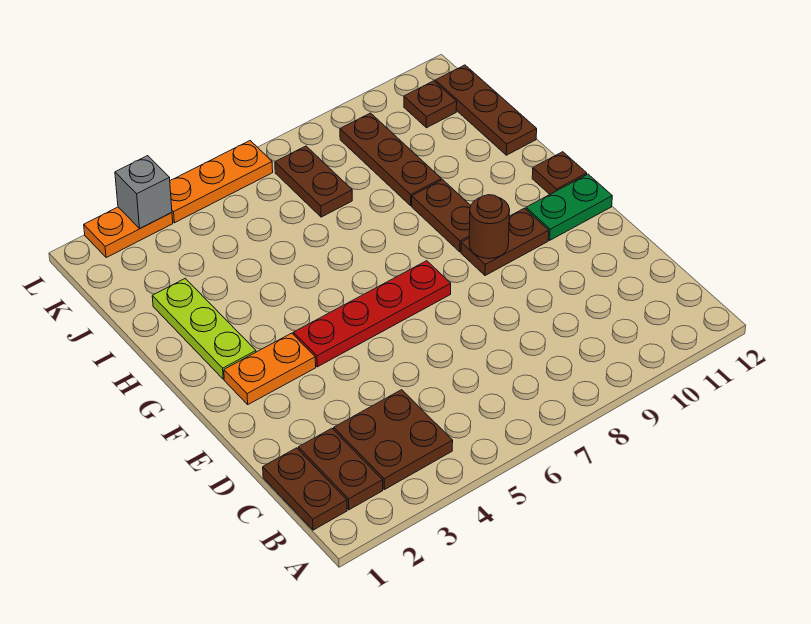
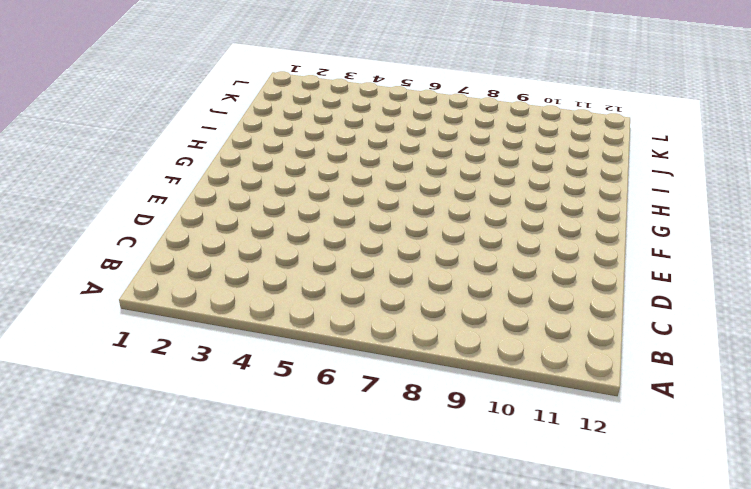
none -> brown 1x2 plate [263,448,347,530]
none -> brown 1x2 plate [298,428,383,510]
none -> brown 2x2 plate [334,390,453,490]

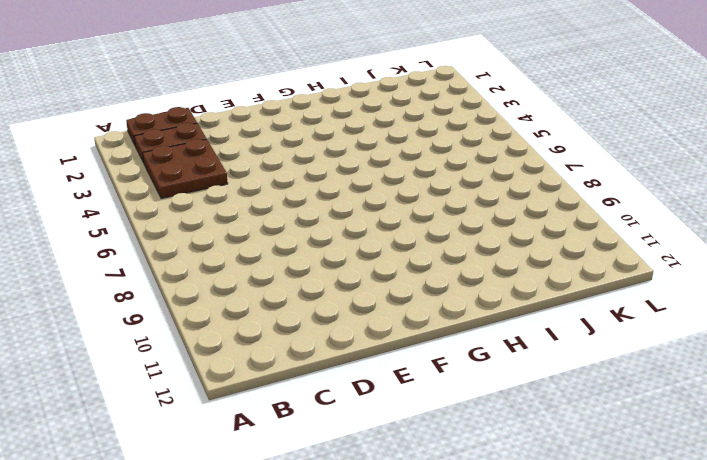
none -> orange 1x2 plate [224,333,316,404]
none -> red 1x4 plate [293,261,451,367]
none -> brown 1x2 plate [461,208,549,276]

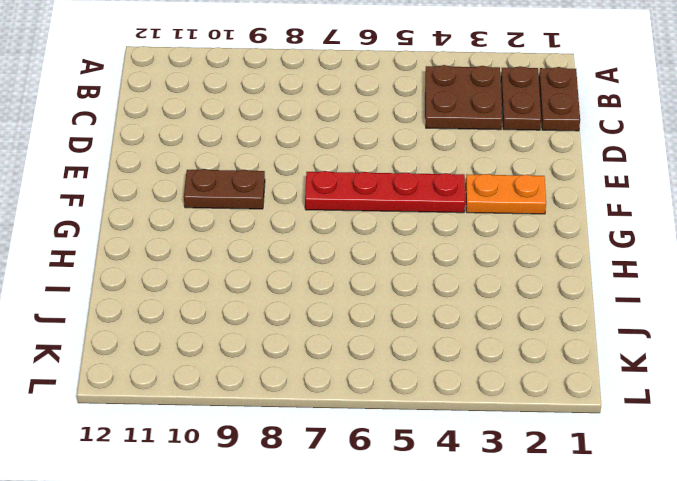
none -> green 1x2 plate [526,174,612,240]
none -> lime 1x3 plate [152,278,256,379]
none -> brown 1x2 plate [412,180,471,252]

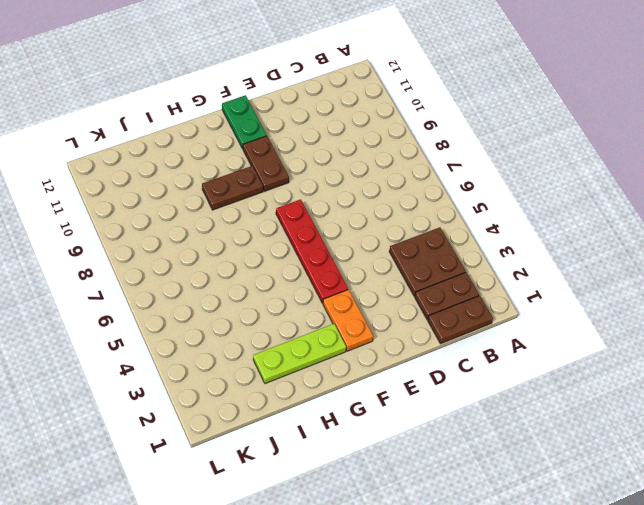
none -> brown 1x1 plate [532,152,587,194]
none -> brown 1x3 plate [340,113,441,205]
none -> brown 1x3 plate [435,65,537,155]

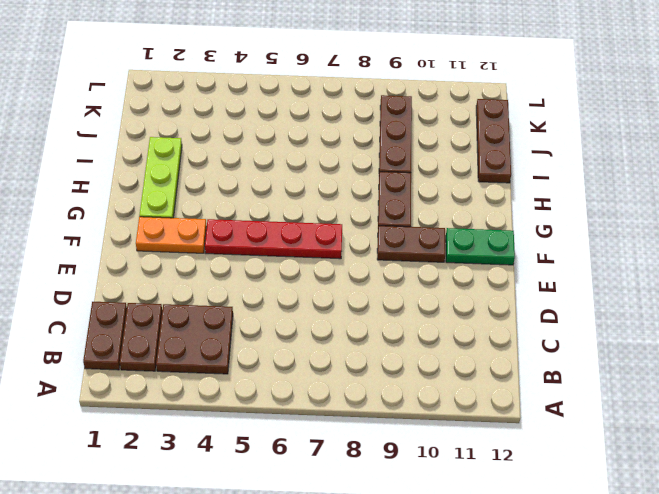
none -> brown 1x1 plate [532,152,587,194]
none -> brown 1x2 plate [275,146,352,217]
none -> brown 1x1 plate [404,81,457,128]

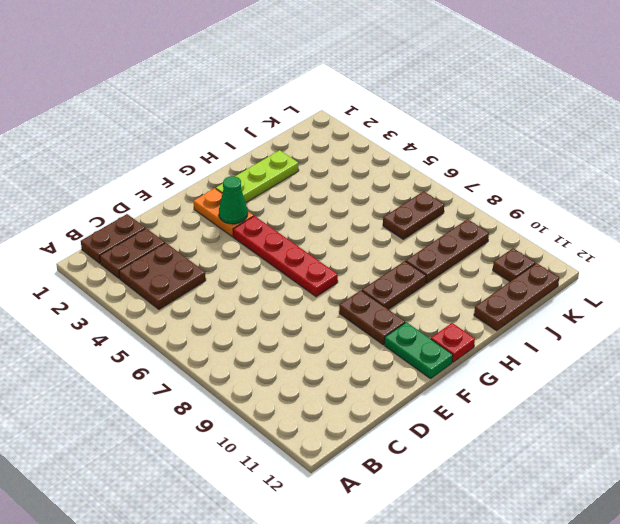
green 1x1 cone [219,176,248,224] -> none
red 1x1 plate [431,323,475,362] -> brown 1x1 plate [532,152,587,194]
none -> orange 1x2 plate [84,207,173,258]
none -> orange 1x3 plate [170,141,273,223]
none -> brown 1x1 round brick [469,195,510,259]

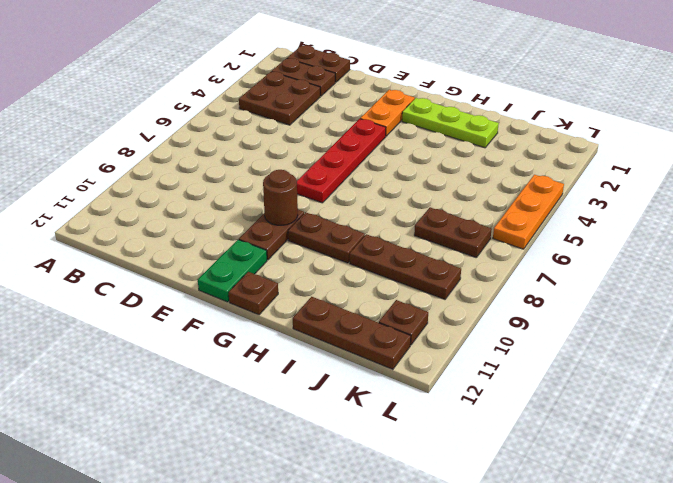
none -> orange 1x2 plate [84,207,173,258]
none -> grey 1x1 brick [115,156,172,228]

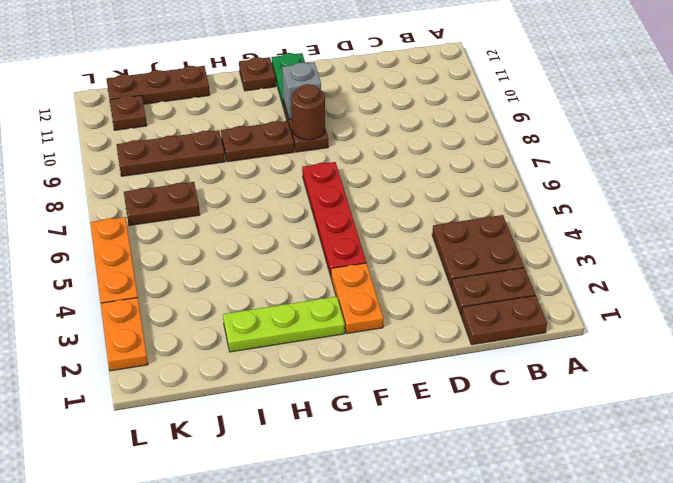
grey 1x1 brick [282,63,321,119] -> grey 1x1 brick moved to [115,156,172,228]

